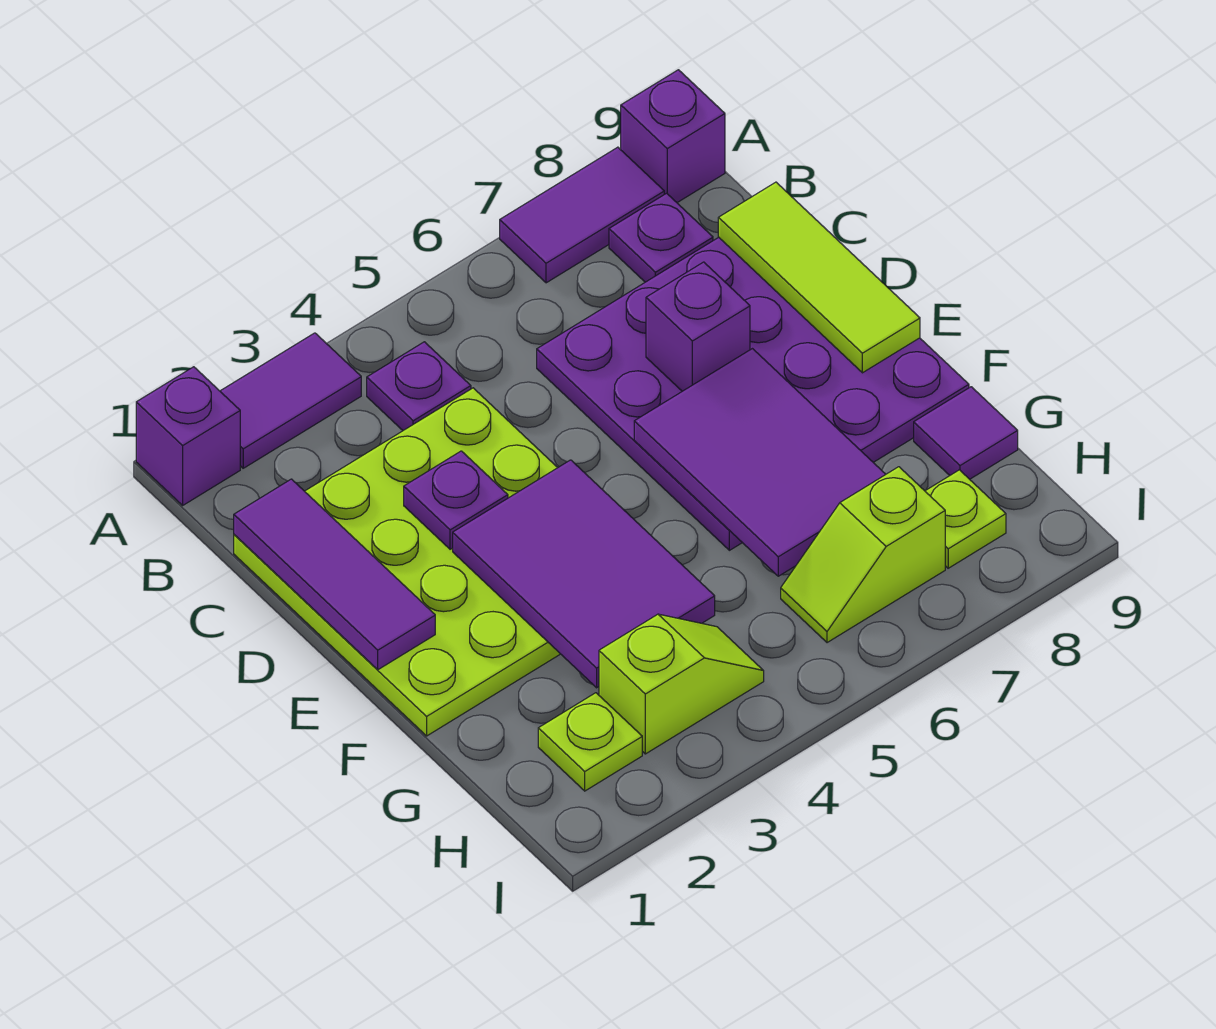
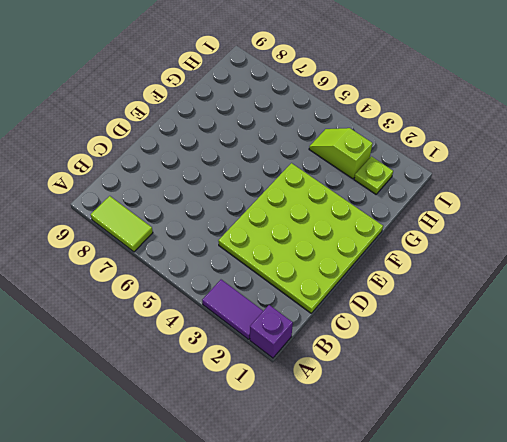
lime 1x2 tile [91,196,153,252] -> purple 1x2 tile [500,147,664,283]
none -> purple 1x1 brick [621,70,725,203]
none -> purple 1x1 plate [367,342,471,430]
none -> purple 1x1 plate [609,193,713,282]

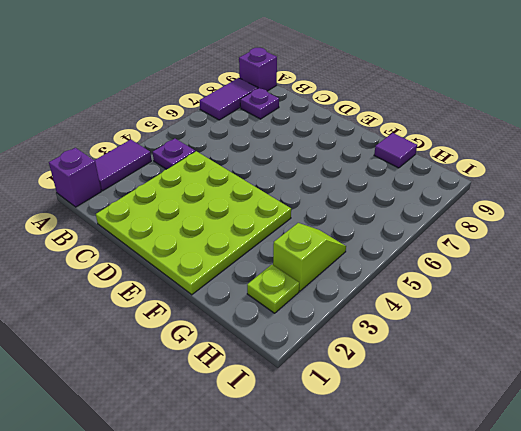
none -> purple 4x4 plate [537,237,969,550]
none -> lime 1x2 slope [781,467,945,643]
none -> lime 1x1 plate [925,470,1006,568]

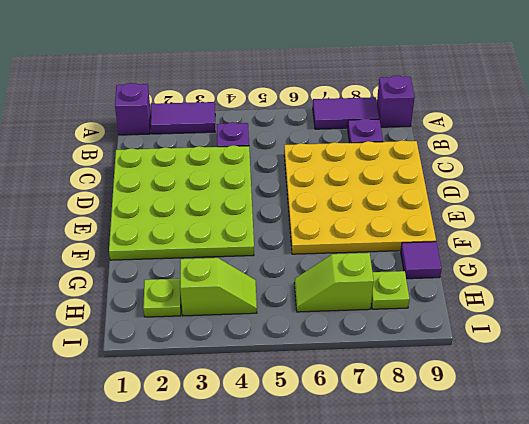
yellow 4x4 plate [284,140,436,254] -> purple 4x4 plate [537,237,969,550]
none -> purple 1x3 tile [234,479,435,670]
none -> lime 1x3 tile [718,182,920,373]
none -> purple 1x1 plate [404,451,508,549]

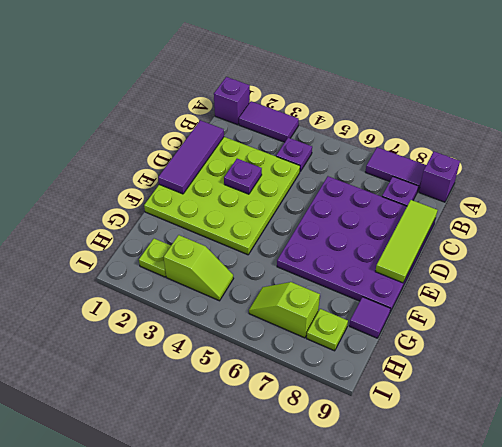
none -> purple 1x1 brick [646,262,750,391]
none -> purple 2x3 tile [453,460,715,688]
none -> purple 2x3 tile [634,349,886,576]

